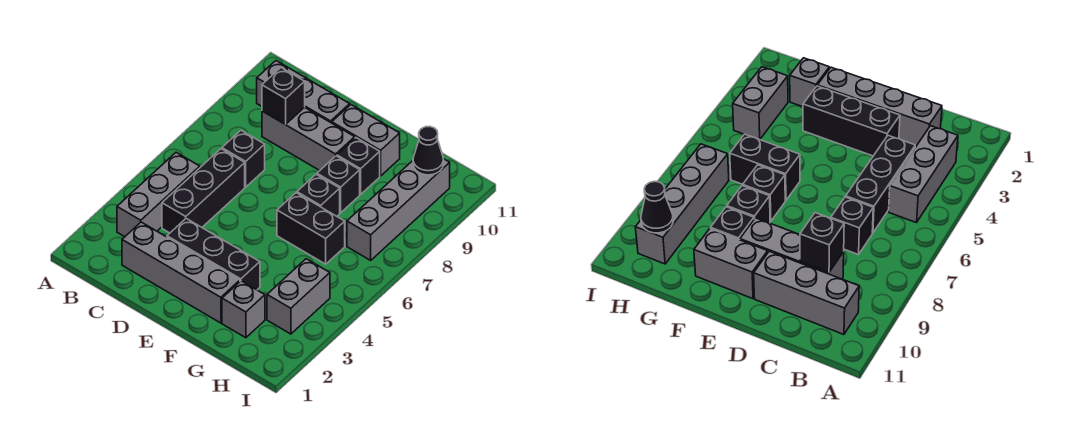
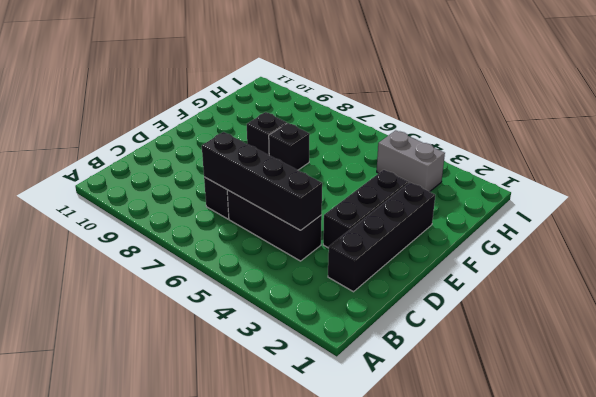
black 1x4 brick [328,182,435,292] -> grey 1x4 brick [122,222,240,323]
black 1x4 brick [202,132,322,230] -> none
none -> grey 1x3 brick [117,153,200,237]
none -> grey 1x3 brick [257,61,350,123]
none -> grey 1x3 brick [262,107,355,170]

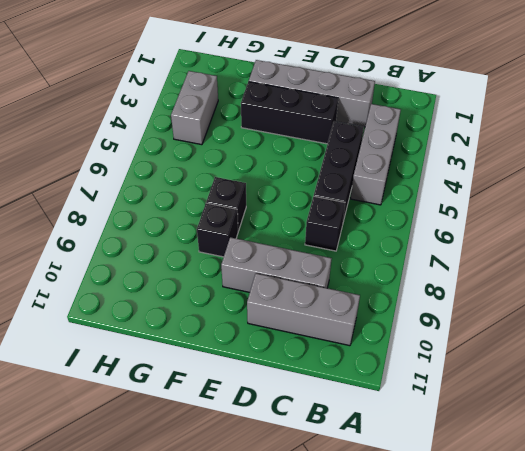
none -> grey 1x2 brick [332,105,400,176]
none -> black 1x2 brick [277,193,345,264]
none -> black 1x1 brick [337,138,380,194]

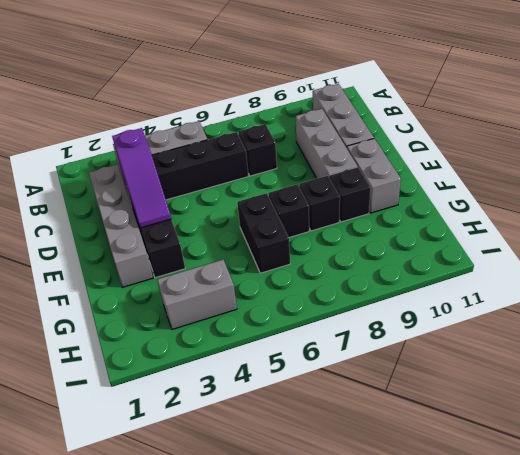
purple 1x3 slope [112,128,171,228] -> none
none -> grey 1x1 brick [222,281,265,338]
none -> grey 1x4 brick [347,159,450,260]
none -> black 1x1 brick [262,68,305,124]

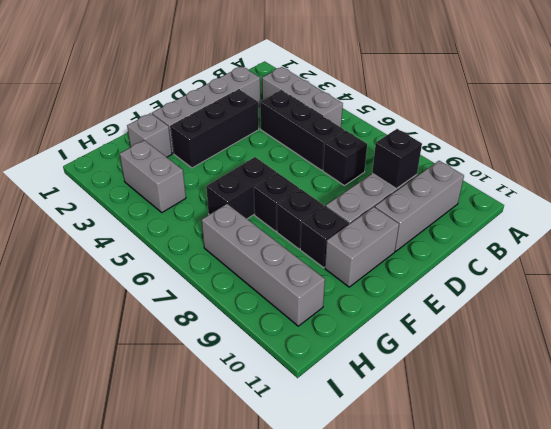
none -> black 1x1 cone [413,126,444,175]

